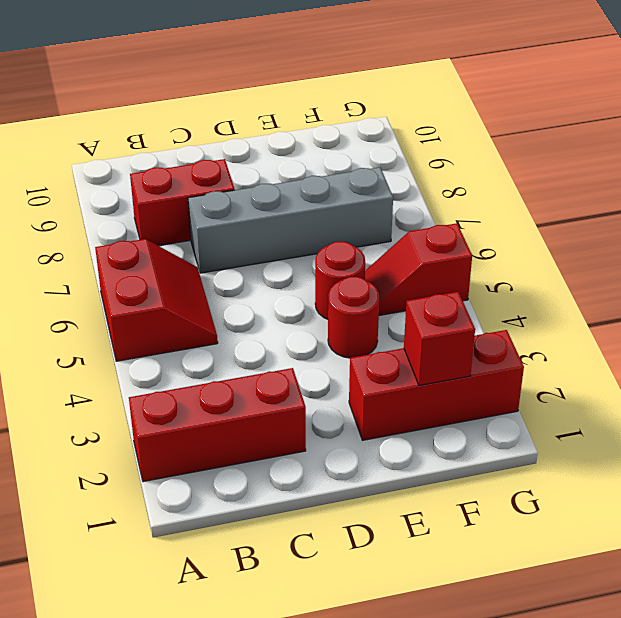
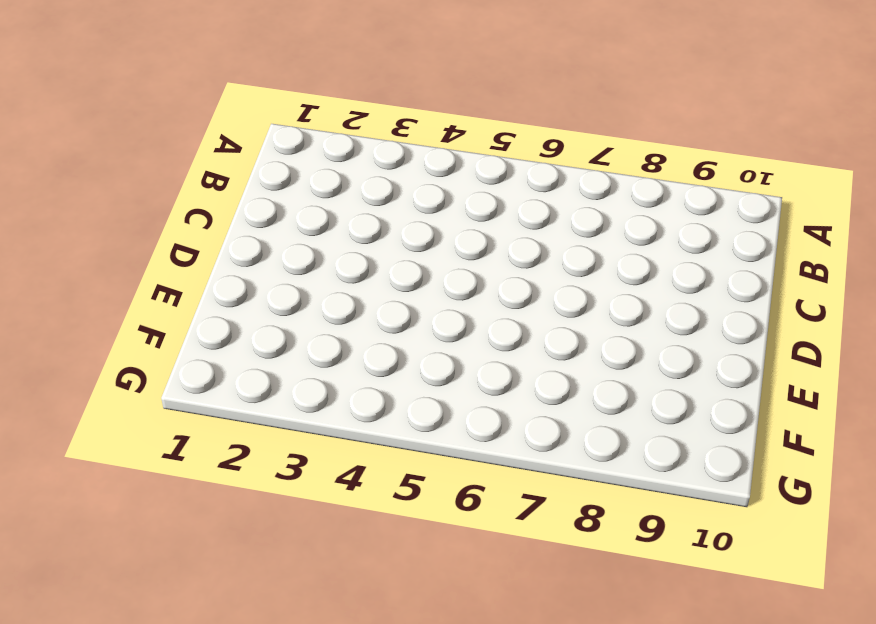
none -> red 1x3 brick [129,368,306,482]
none -> red 2x2 slope [95,239,218,361]

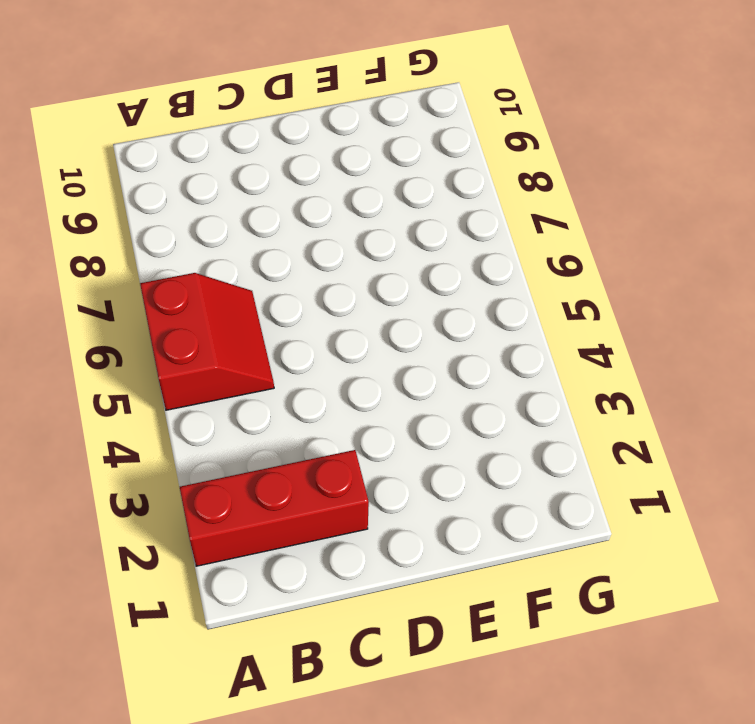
none -> red 1x2 brick [130,159,235,246]
none -> grey 1x4 brick [188,167,393,273]

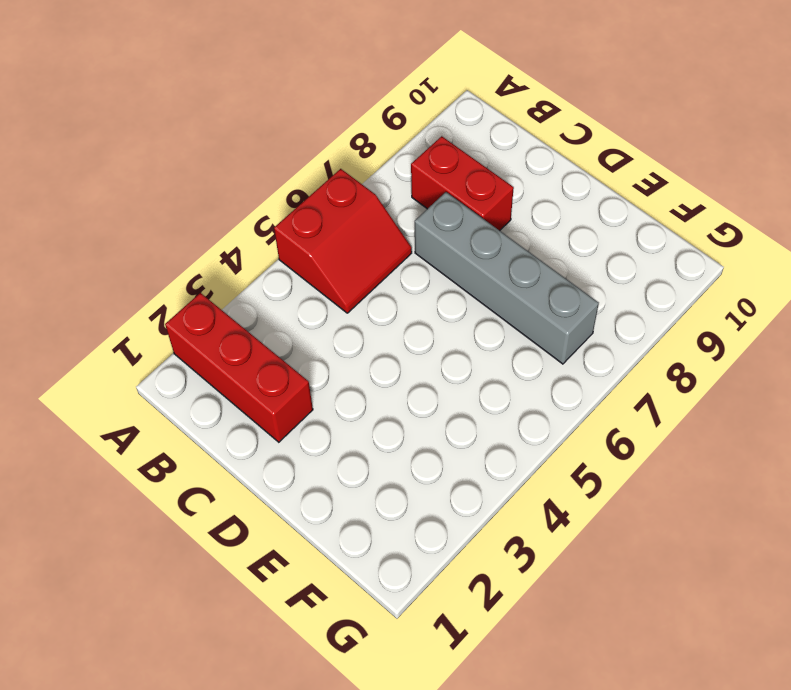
none -> red 1x3 brick [349,330,524,440]
none -> red 1x1 round brick [328,277,379,358]

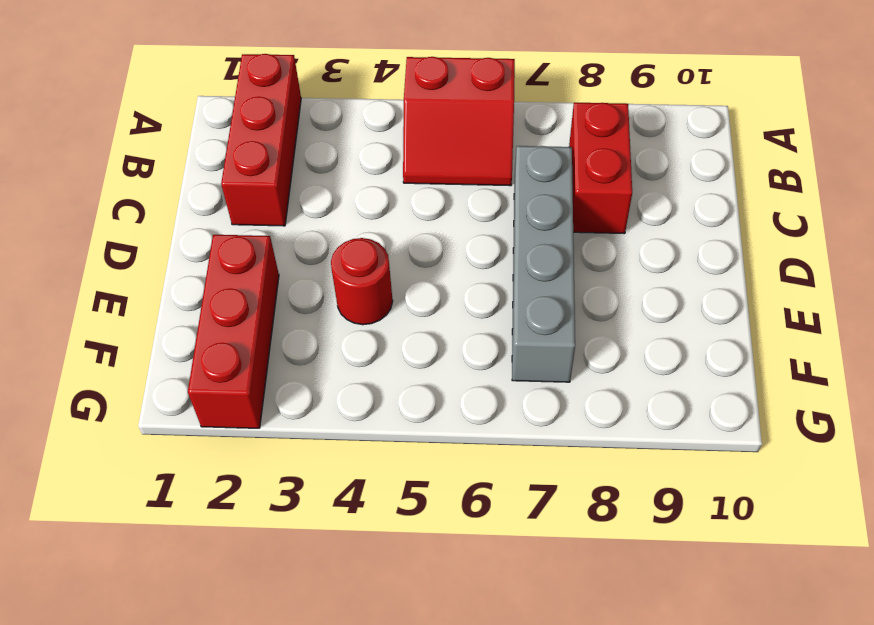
none -> red 1x1 round brick [315,242,365,319]
none -> red 1x2 slope [365,223,472,316]

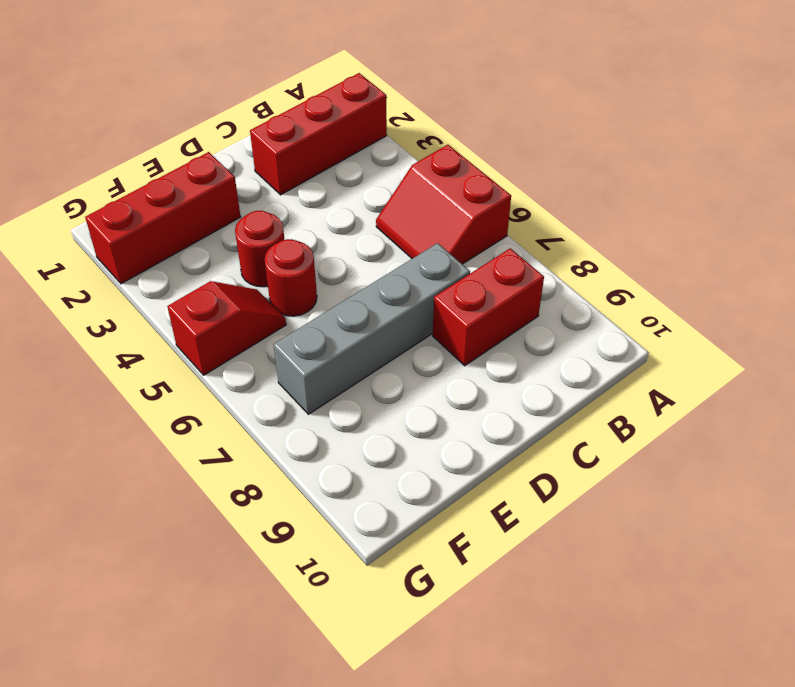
none -> red 1x1 brick [404,292,475,385]

